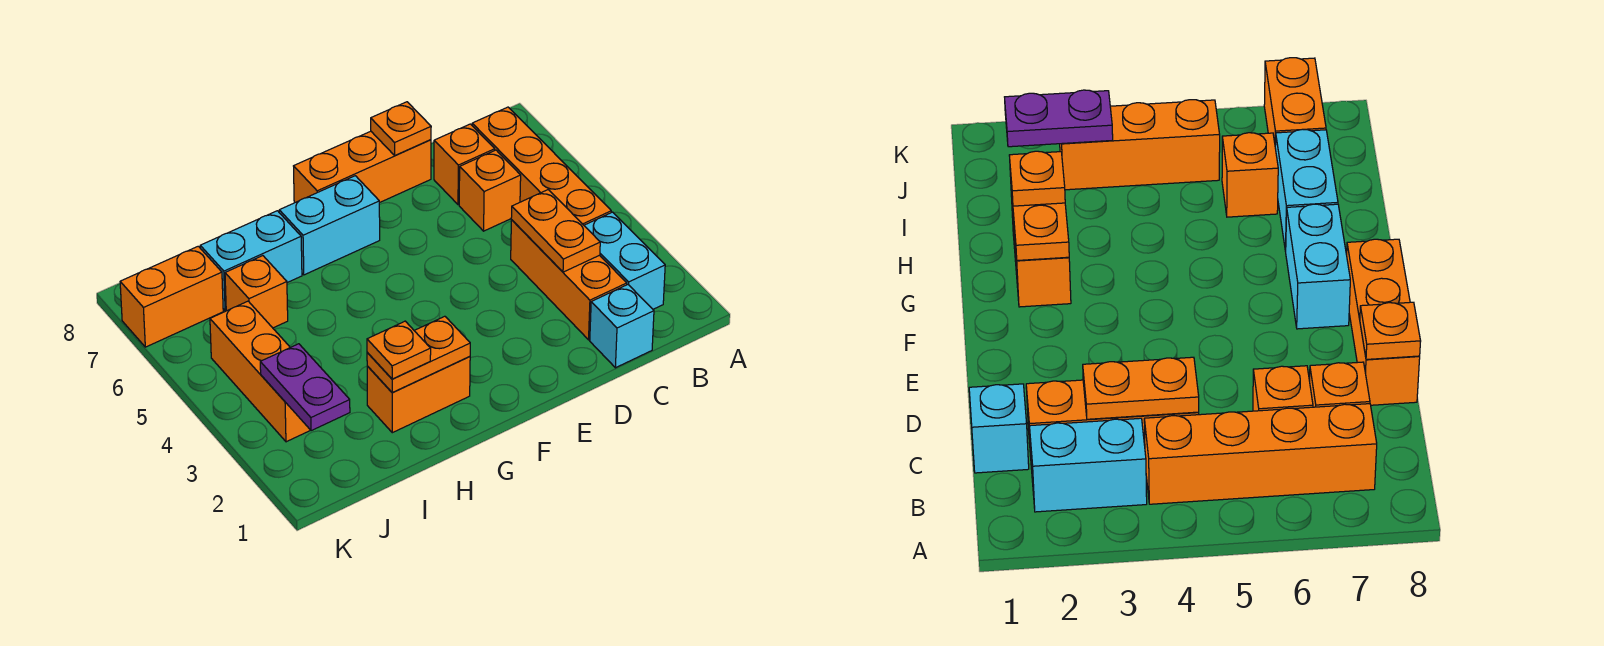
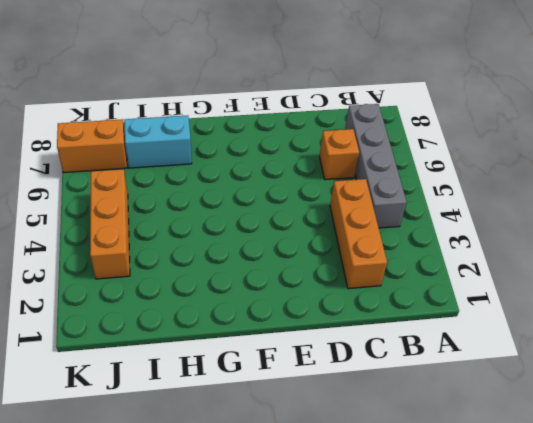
grey 1x4 brick [345,104,407,228] -> orange 1x4 brick [472,107,611,225]
none -> cyan 1x2 brick [584,212,665,309]
none -> cyan 1x1 brick [590,285,654,368]
none -> orange 1x1 brick [434,124,495,205]

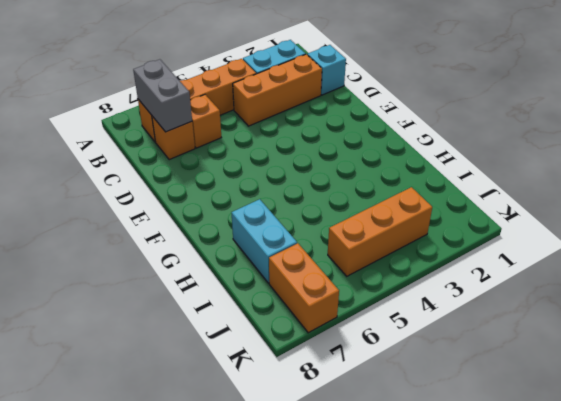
grey 1x2 brick [133,59,192,132] -> none
none -> orange 1x3 brick [294,131,431,203]
none -> cyan 1x2 brick [279,176,380,275]
none -> orange 1x2 brick [367,356,470,433]

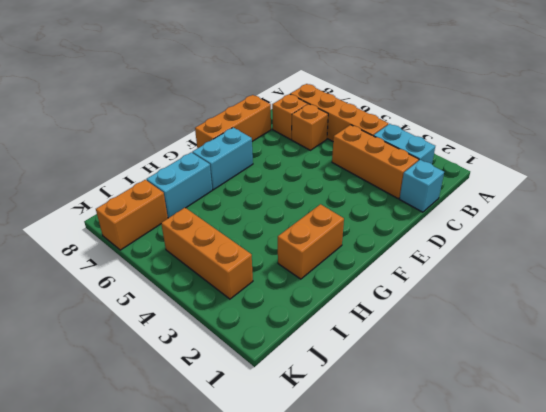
none -> orange 1x1 brick [225,256,288,328]
none -> orange 1x2 plate [511,190,600,272]
none -> orange 1x1 plate [371,102,431,156]

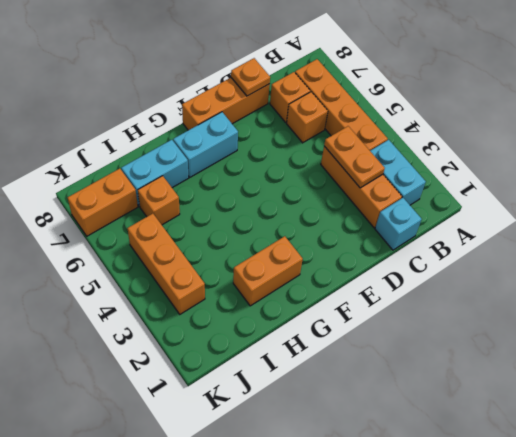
none -> orange 1x2 plate [367,316,470,392]
none -> purple 1x2 plate [260,344,350,431]
none -> orange 1x1 plate [367,321,431,379]

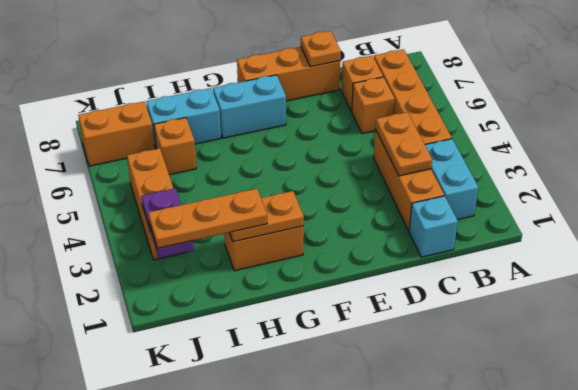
orange 1x3 plate [148,189,267,248] -> orange 1x1 plate [367,321,431,379]

